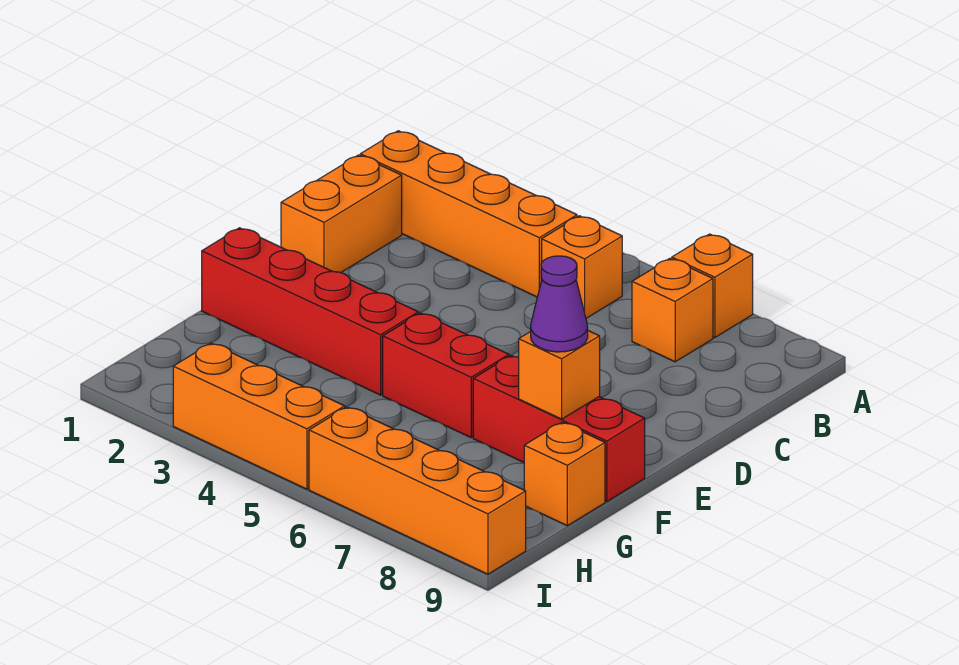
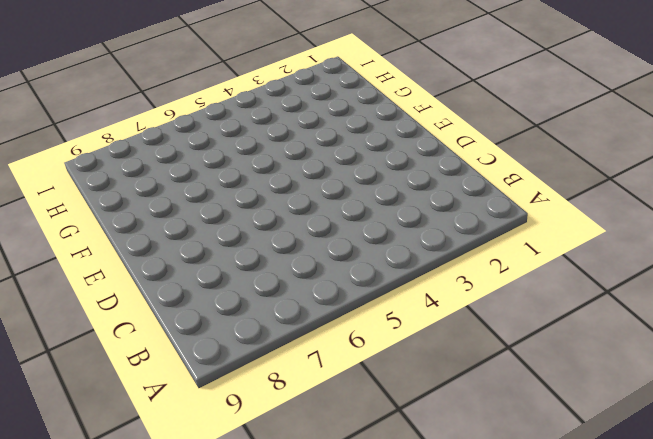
none -> orange 1x1 brick [672,234,753,338]
none -> orange 1x4 brick [360,131,577,297]
none -> orange 1x1 brick [542,216,622,318]

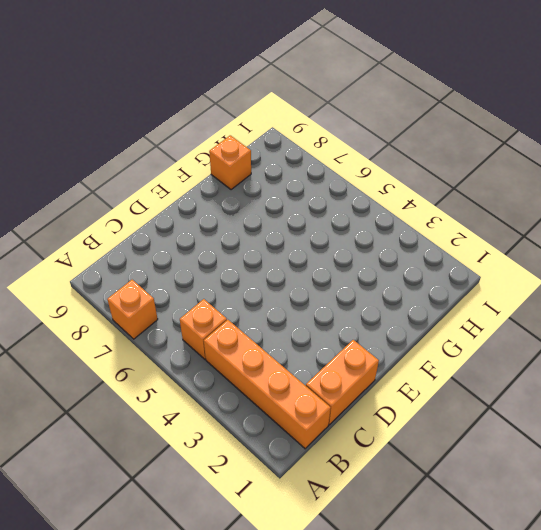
none -> orange 1x1 brick [632,258,713,362]
none -> red 1x4 brick [202,228,418,395]
none -> red 1x2 brick [383,313,509,437]

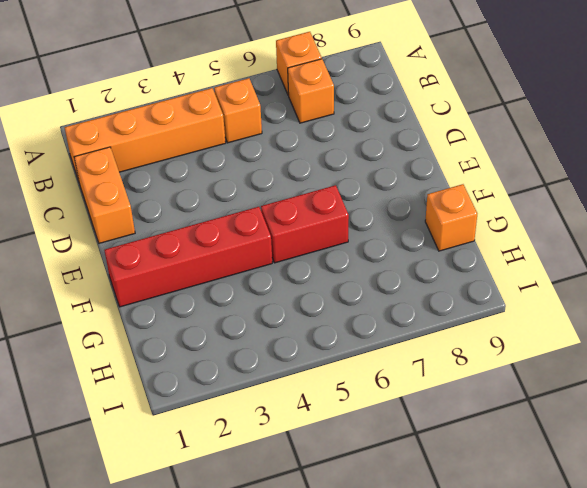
none -> red 1x3 brick [473,356,645,501]
none -> orange 1x3 brick [173,343,345,489]
none -> orange 1x4 brick [309,407,526,574]

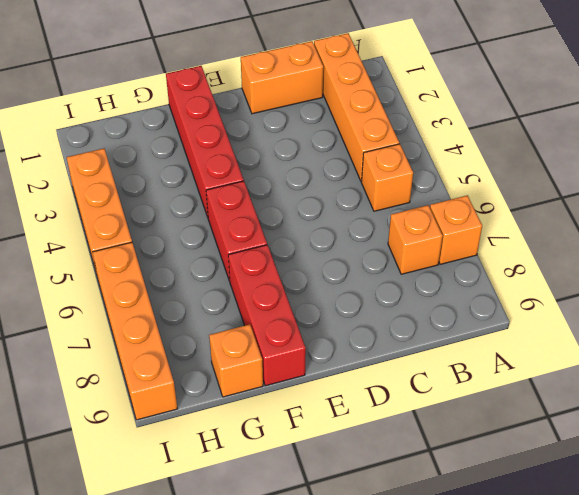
none -> orange 1x1 brick [519,331,600,419]
none -> purple 1x1 cone [531,256,588,352]

